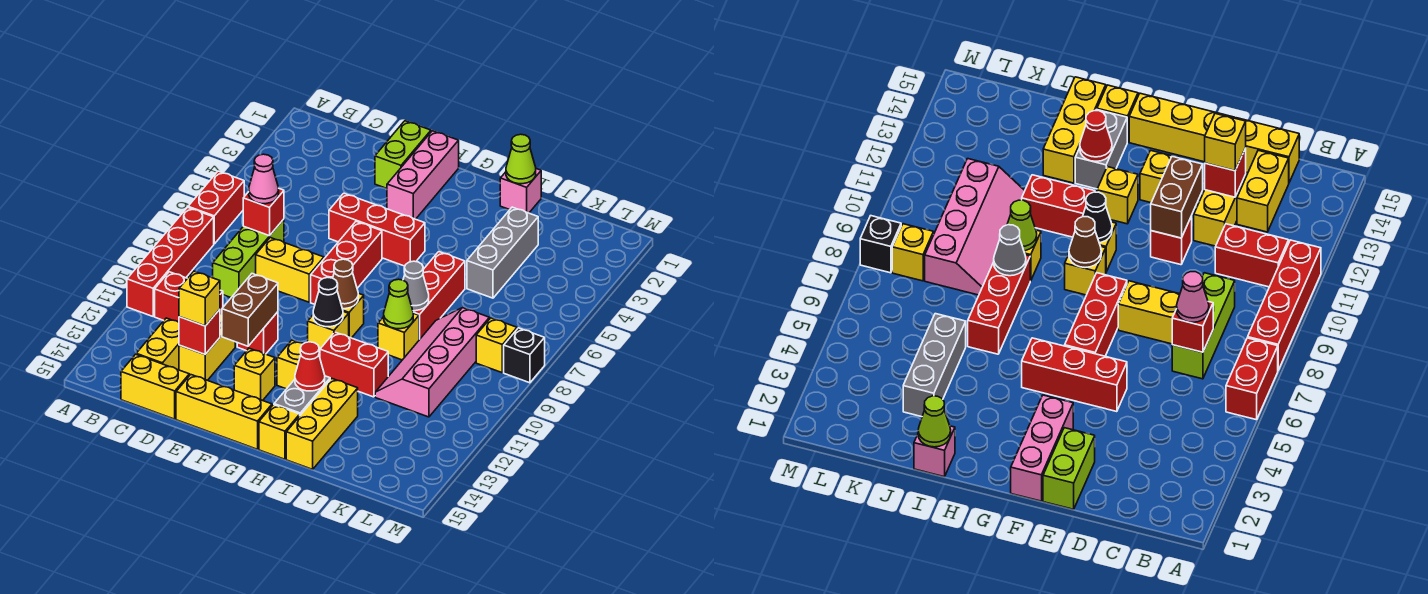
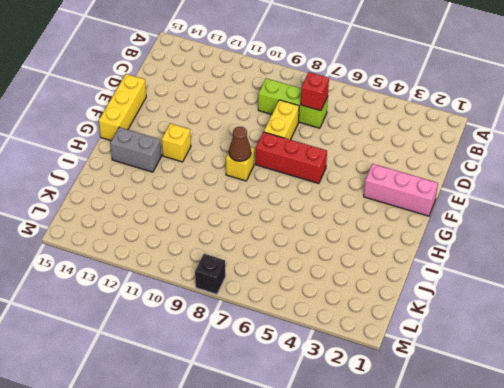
none -> red 1x2 brick [188,171,244,244]
none -> red 1x4 brick [127,207,214,316]
none -> red 1x2 brick [155,272,223,322]
none -> yellow 1x2 brick [136,318,179,370]

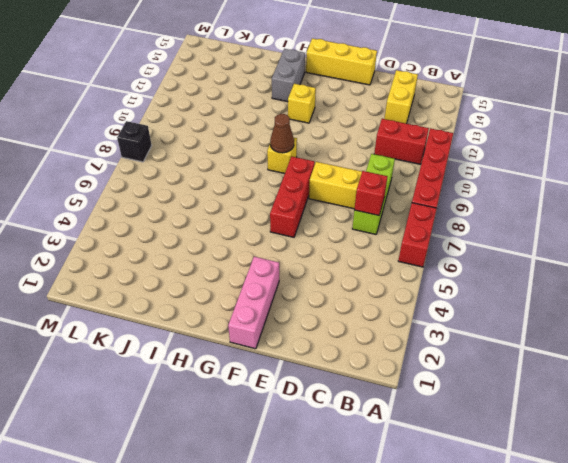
none -> yellow 1x2 brick [121,354,189,419]
none -> yellow 1x2 brick [179,314,235,380]
none -> lime 1x2 brick [375,121,431,188]
none -> red 1x3 brick [329,193,425,266]

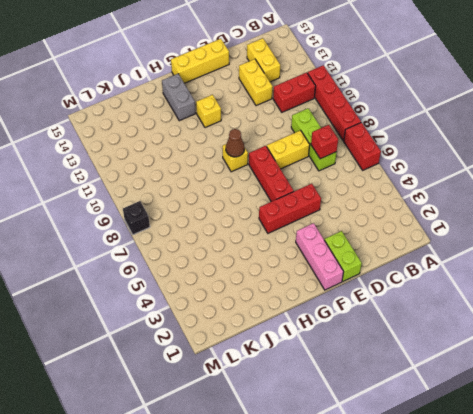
none -> yellow 1x2 brick [121,354,189,419]
none -> red 1x1 brick [237,312,278,354]
none -> yellow 1x1 brick [234,348,275,401]
none -> yellow 1x1 brick [308,312,349,354]

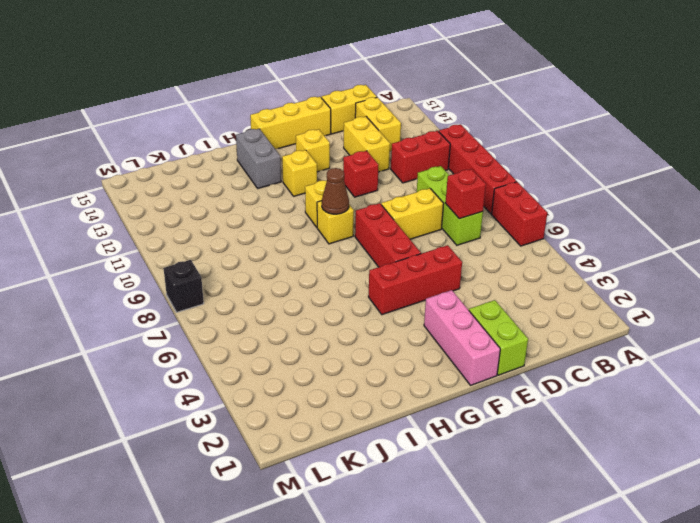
none -> red 1x2 brick [320,332,388,397]
none -> yellow 1x1 brick [259,405,300,459]
none -> pink 1x1 brick [500,169,541,213]
none -> red 1x3 brick [413,252,465,340]

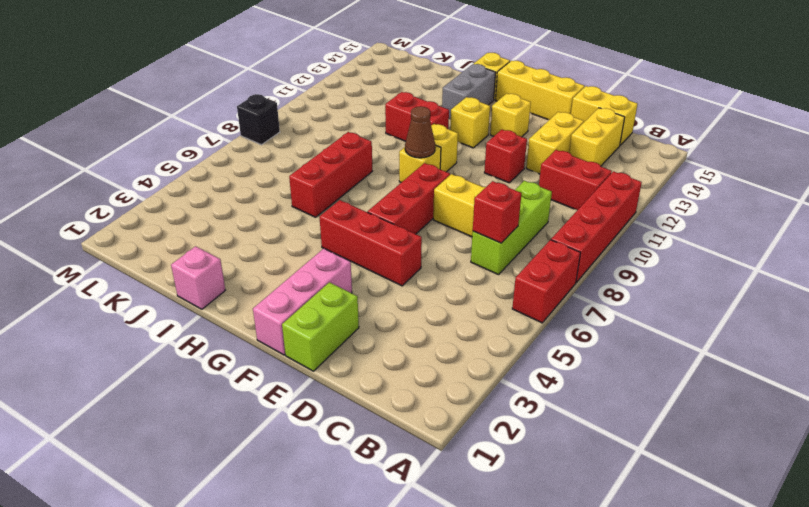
none -> yellow 1x1 brick [378,313,419,360]
none -> yellow 1x3 brick [286,378,358,469]
none -> grey 1x3 brick [467,207,538,298]
none -> pink 2x4 slope [375,308,489,417]

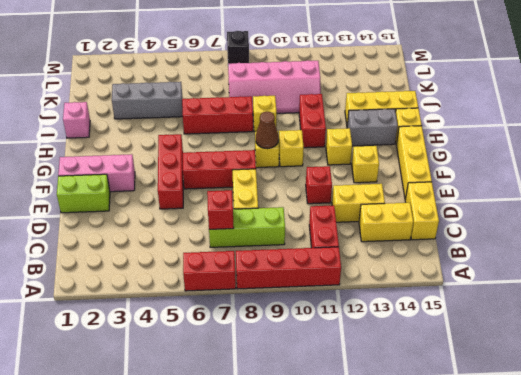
none -> yellow 1x1 brick [476,318,517,373]
none -> red 1x1 brick [179,309,220,354]
none -> brown 1x2 brick [222,274,278,346]
none -> black 1x1 cone [313,278,343,327]

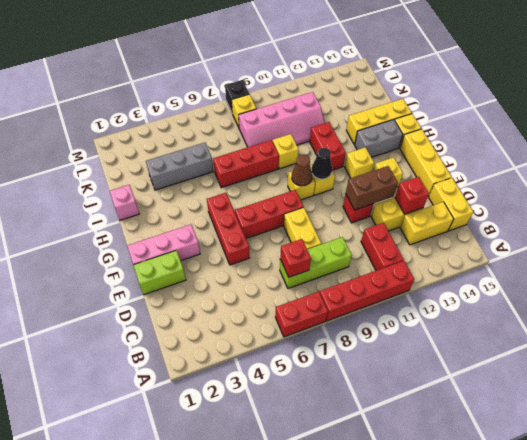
none -> red 1x1 cone [295,342,325,391]
none -> lime 1x1 cone [506,134,536,184]
none -> grey 1x1 cone [403,261,429,311]
none -> lime 1x1 cone [384,279,413,329]

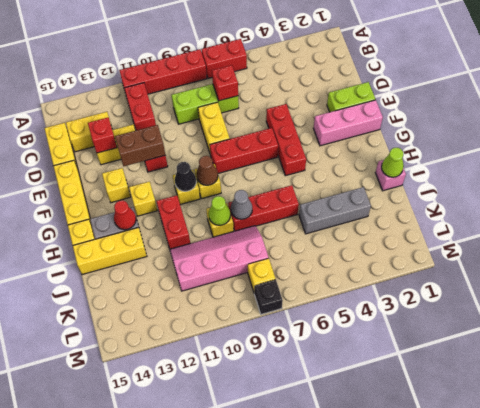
none -> pink 1x1 cone [249,154,279,204]
none -> yellow 1x1 brick [179,271,220,326]

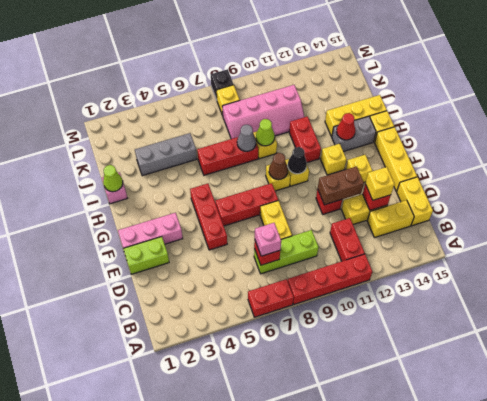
pink 1x1 brick [255,223,281,256] -> pink 1x1 cone [249,154,279,204]

